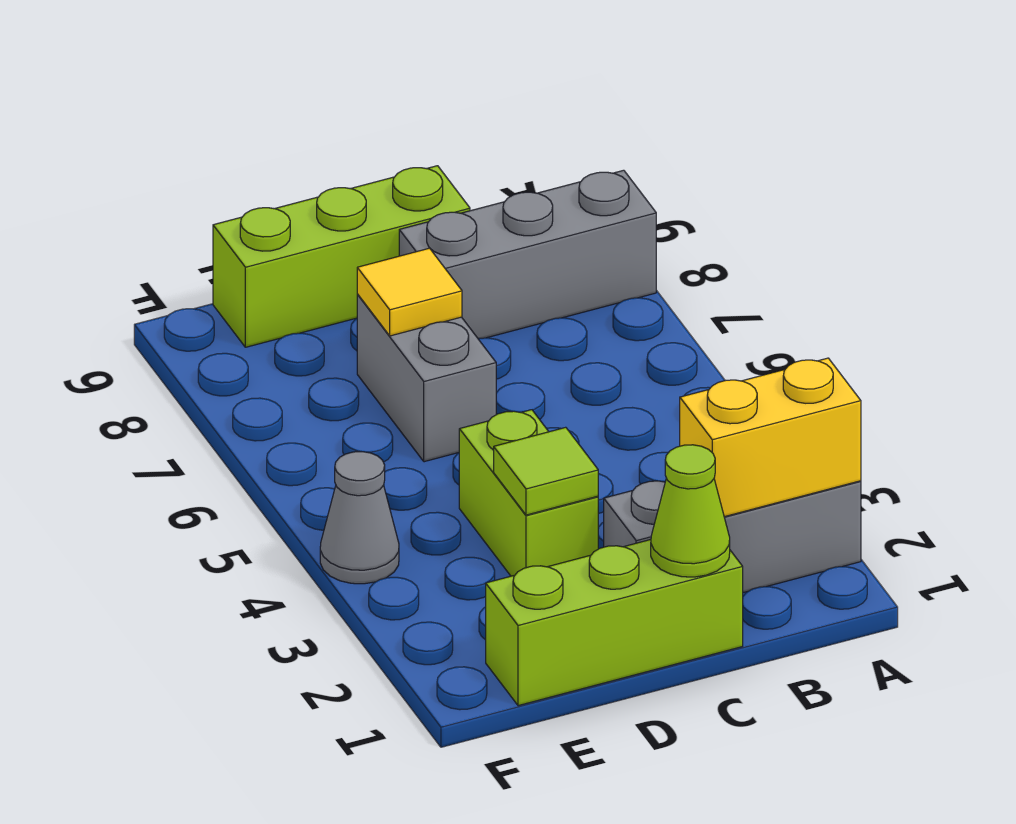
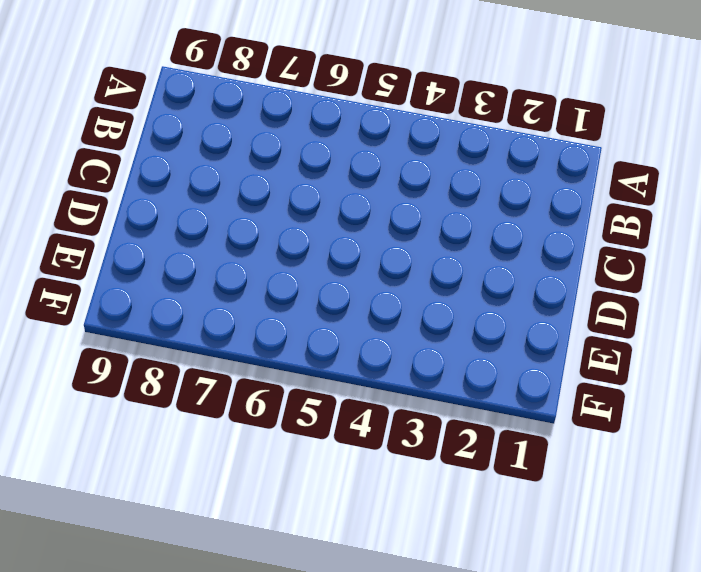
none -> grey 1x3 brick [604,481,861,593]
none -> grey 1x3 brick [399,170,656,339]

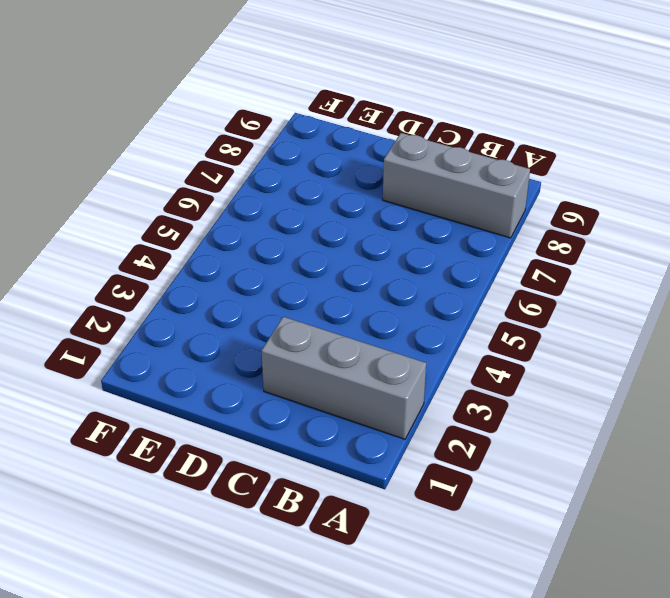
none -> lime 1x3 brick [486,540,743,706]
none -> lime 1x3 brick [213,166,470,347]

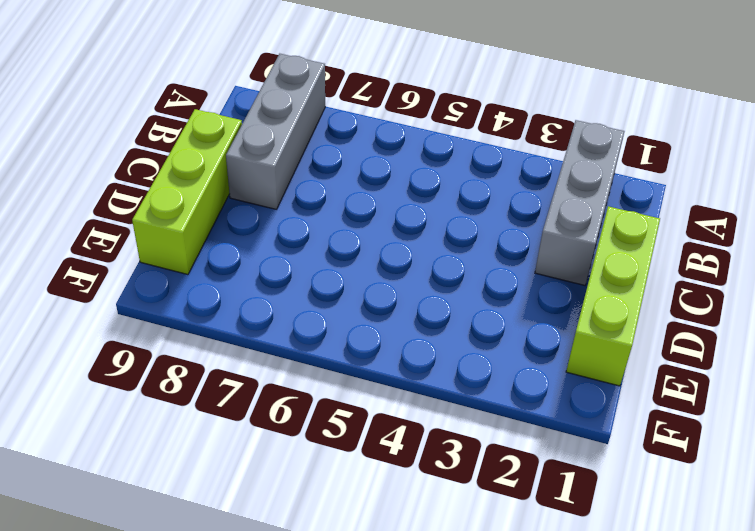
none -> lime 1x2 brick [459,410,598,576]
none -> grey 1x2 brick [357,295,496,462]

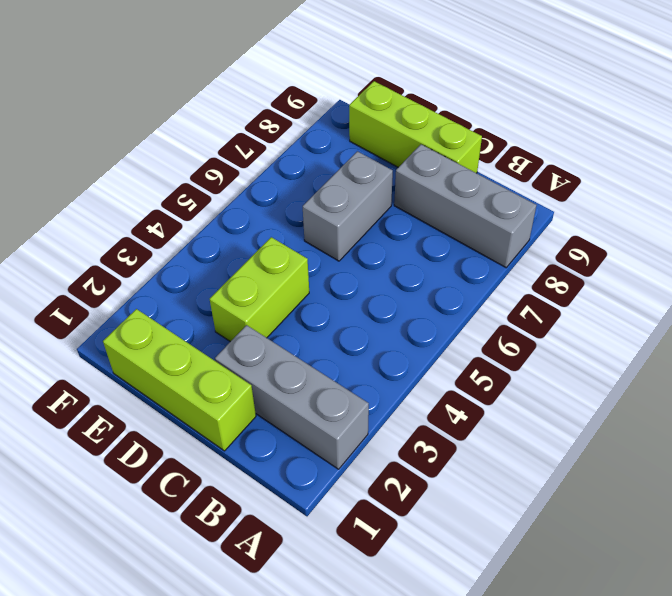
none -> grey 1x1 cone [320,452,399,584]
none -> yellow 1x2 brick [680,358,861,517]

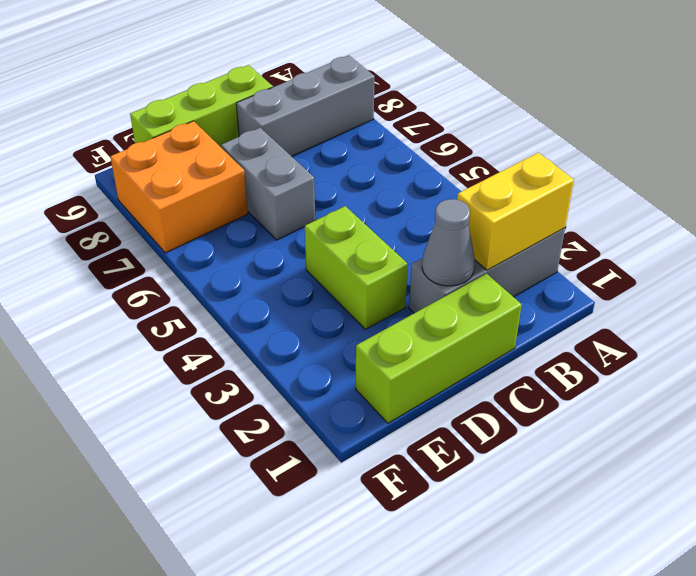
grey 1x1 cone [422,199,475,286] -> grey 1x1 cone moved to [320,452,399,584]
orange 2x2 brick [110,121,248,253] -> none
none -> lime 1x1 cone [651,445,730,577]
none -> lime 1x1 tile [494,427,598,515]

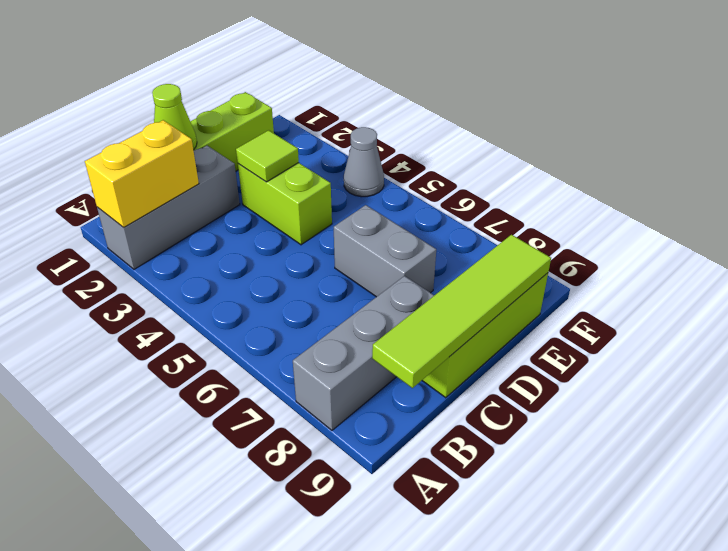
lime 1x4 tile [372,235,551,388] -> none
none -> yellow 1x1 tile [357,248,462,336]

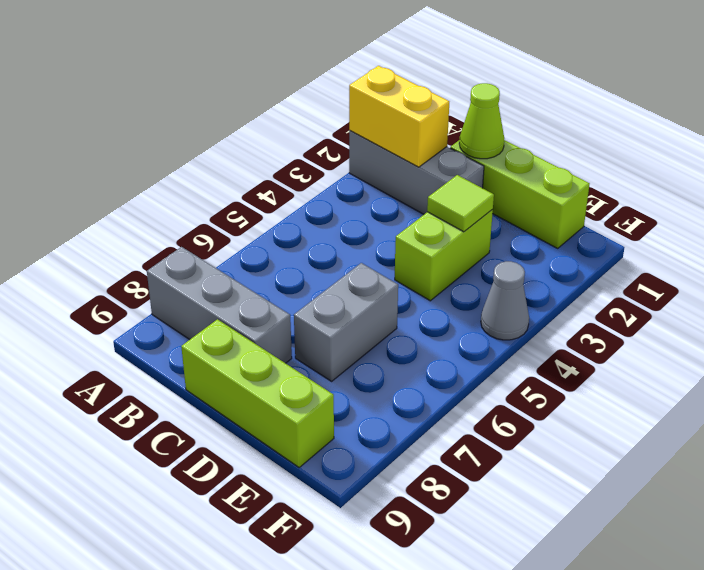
none -> yellow 1x1 tile [357,248,462,336]

